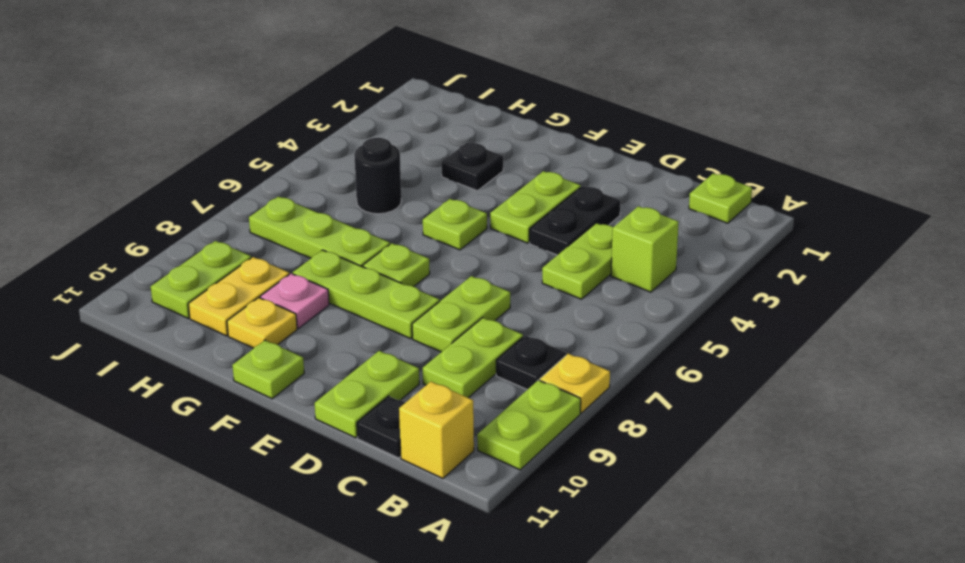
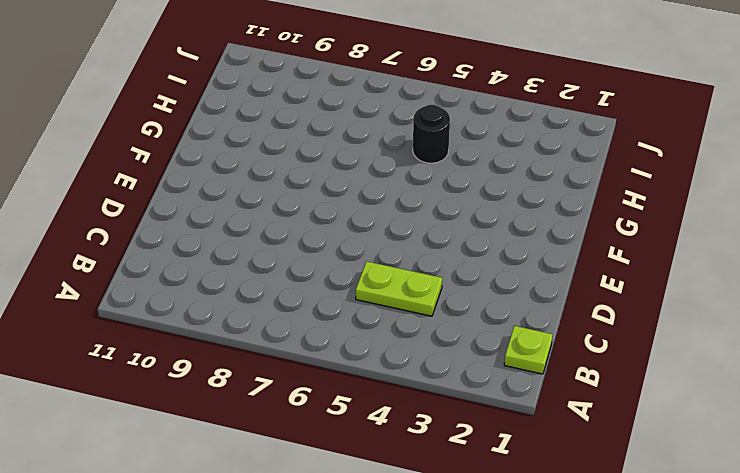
none -> yellow 1x1 plate [540,354,610,413]
none -> lime 1x2 plate [477,380,581,470]
none -> lime 1x1 brick [611,206,679,292]

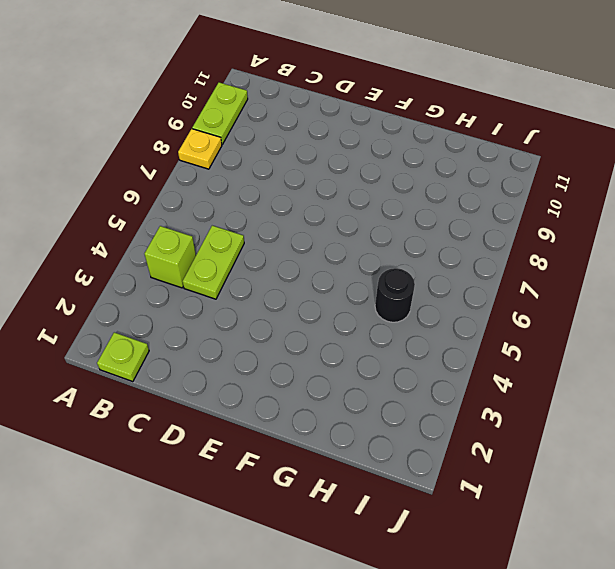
none -> black 1x1 plate [496,335,566,390]
none -> yellow 1x1 brick [399,382,474,479]
none -> lime 1x2 plate [423,318,523,398]

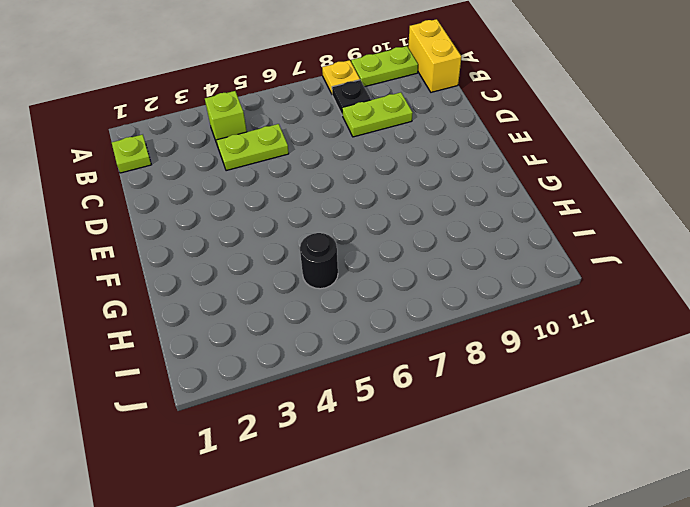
yellow 1x2 brick [408,19,462,92] -> yellow 1x1 brick [399,382,474,479]
none -> black 1x1 plate [357,396,405,458]
none -> black 1x2 plate [530,186,620,255]
none -> lime 1x2 plate [412,276,510,352]

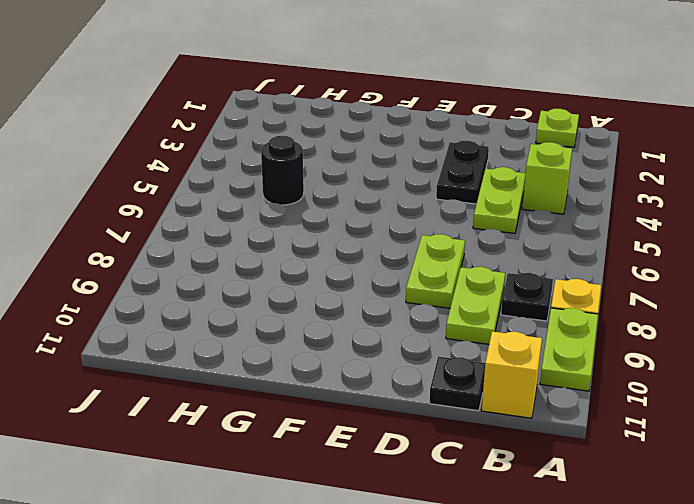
none -> lime 1x2 plate [315,351,419,438]
none -> lime 1x2 plate [490,171,581,243]
none -> lime 1x3 plate [293,250,440,339]

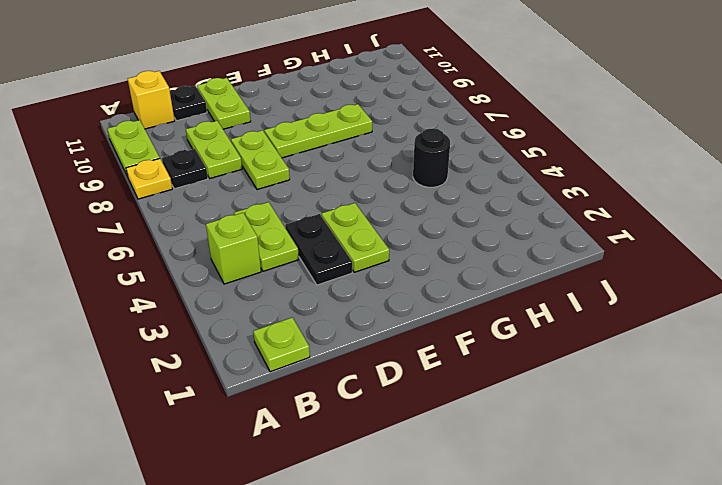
none -> lime 1x1 plate [423,199,487,250]
none -> lime 1x1 plate [363,243,430,286]
none -> lime 1x1 plate [232,340,304,399]

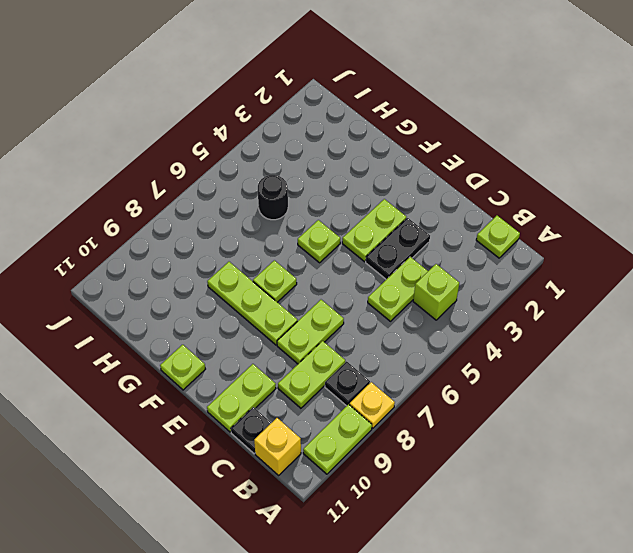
none -> black 1x1 plate [441,142,503,191]
none -> lime 1x3 plate [249,197,390,267]
none -> pink 1x1 plate [260,274,329,328]

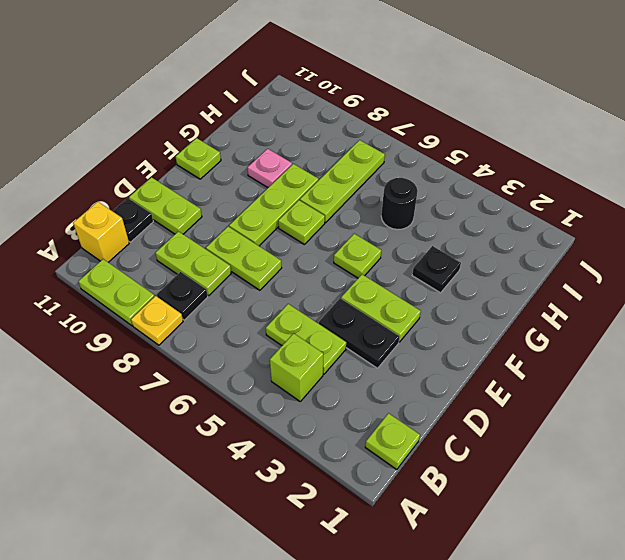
none -> yellow 1x1 plate [227,298,297,348]
none -> yellow 1x2 plate [188,257,289,336]
none -> lime 1x2 plate [151,241,251,318]

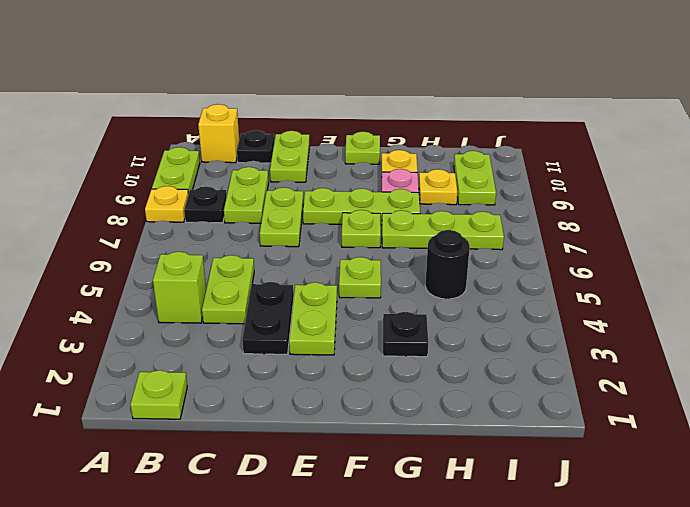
yellow 1x1 plate [419,169,457,205] -> yellow 1x2 plate [188,257,289,336]

